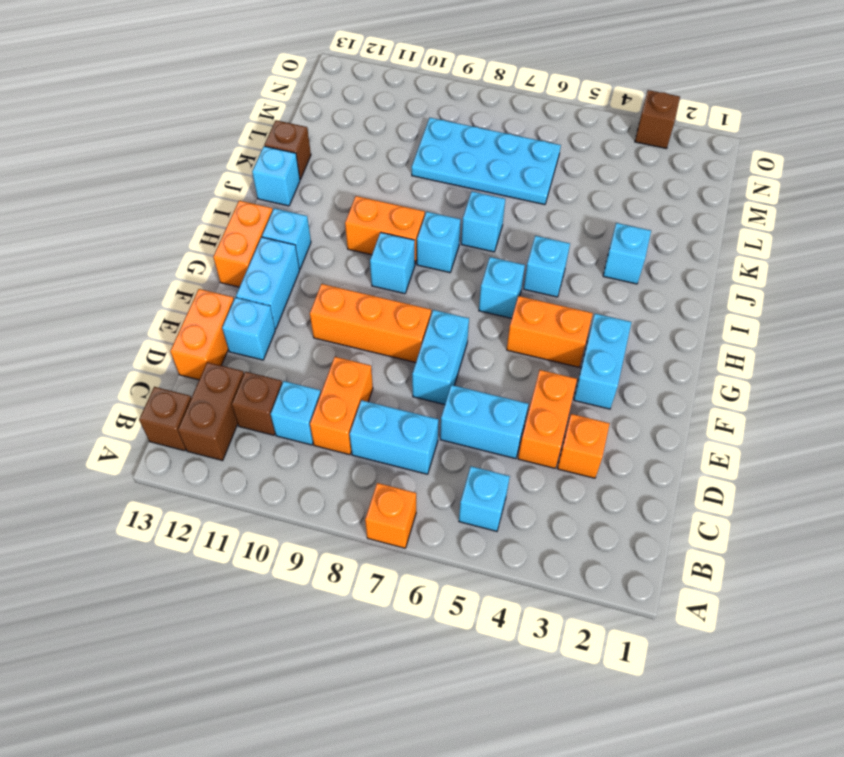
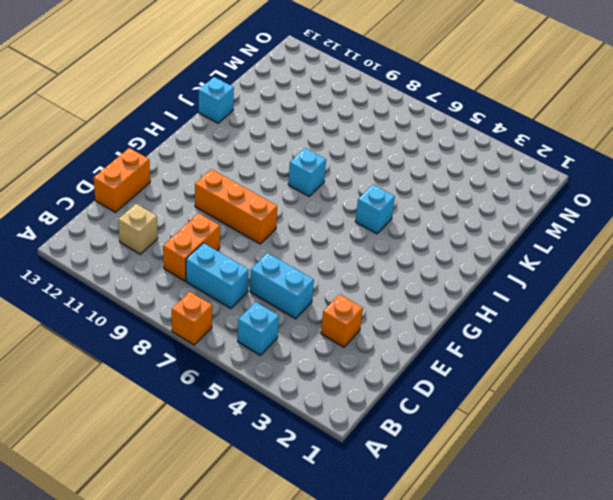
tan 1x1 brick [118,204,158,254] -> brown 1x1 brick [232,372,282,435]
none -> brown 1x2 brick [178,362,244,460]
none -> brown 1x1 brick [139,387,191,451]
none -> cyan 1x1 brick [271,381,321,445]
none -> orange 1x2 brick [518,370,577,468]

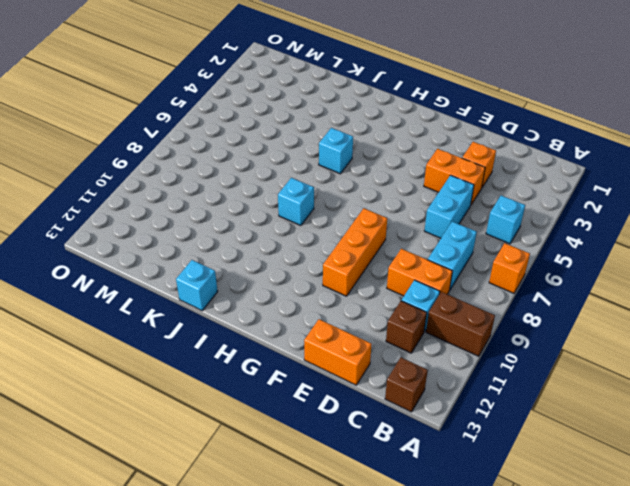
brown 1x2 brick [426,292,495,356] -> brown 1x2 brick moved to [178,362,244,460]
none -> cyan 1x2 brick [412,310,469,405]
none -> cyan 1x1 brick [222,298,275,360]
none -> cyan 1x2 brick [574,314,631,409]
none -> cyan 1x2 brick [236,237,300,329]

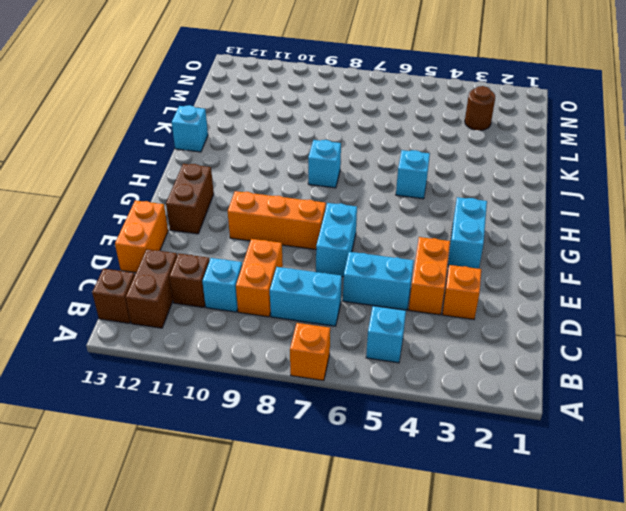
brown 1x2 brick [166,164,214,234] -> cyan 1x2 brick [236,237,300,329]
brown 1x1 round brick [465,86,495,130] -> none
none -> cyan 1x1 brick [222,298,275,360]
none -> orange 1x2 brick [507,296,593,367]
none -> orange 1x2 brick [213,201,273,287]
none -> cyan 1x1 brick [479,257,525,318]

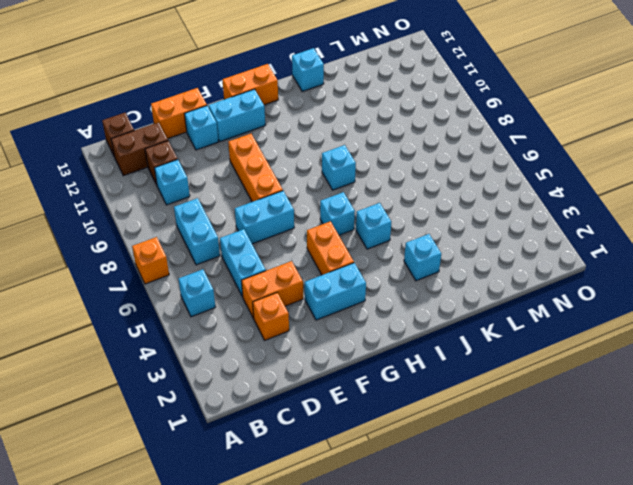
none -> orange 1x2 brick [310,357,373,455]
none -> cyan 1x1 brick [370,232,415,294]
none -> cyan 1x1 brick [262,208,311,269]
none -> orange 1x2 brick [345,196,425,264]

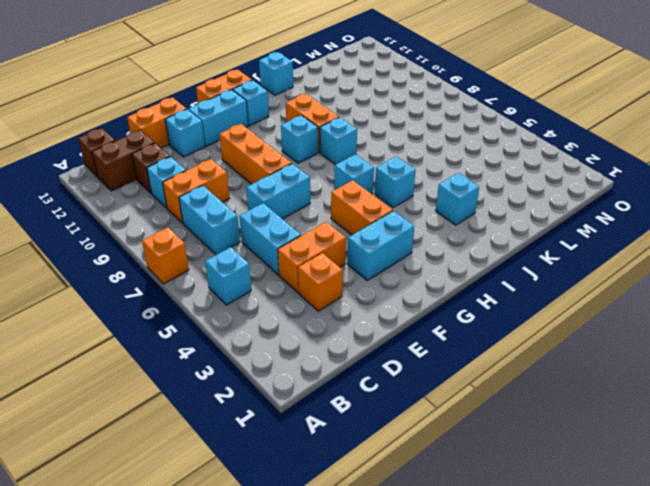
none -> cyan 1x1 brick [461,192,505,252]
none -> brown 1x1 brick [264,120,311,179]
none -> cyan 2x4 plate [412,118,561,205]
none -> brown 1x1 brick [635,90,680,149]

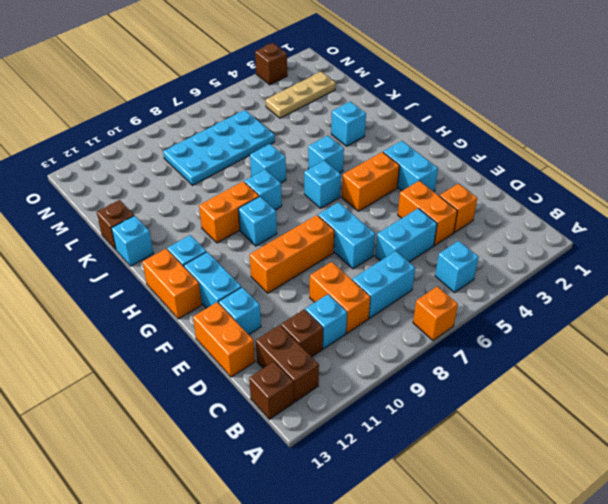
tan 1x3 plate [266,72,336,118] -> none

